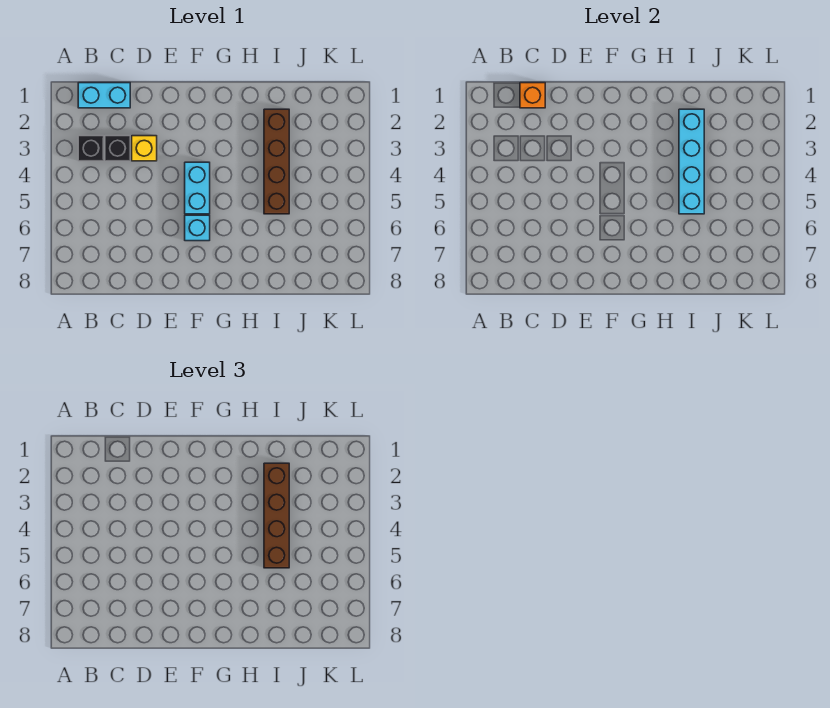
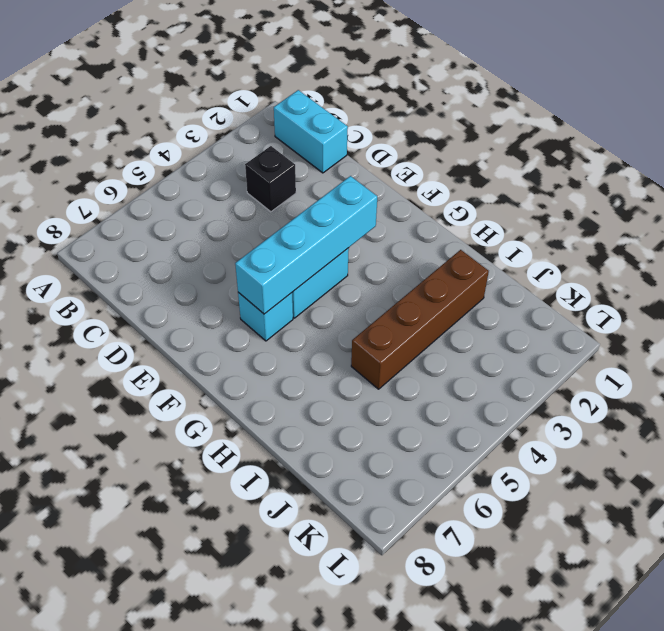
cyan 1x4 brick [235,176,377,314] -> cyan 1x4 brick moved to [679,109,704,214]
none -> black 1x1 brick [78,136,104,161]
none -> yellow 1x1 brick [132,136,157,161]

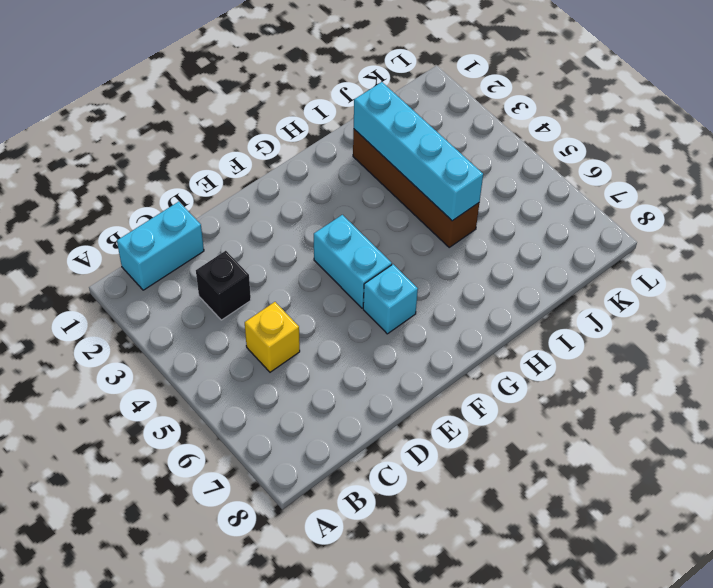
yellow 1x1 brick [245,302,300,372] -> yellow 1x1 brick moved to [132,136,157,161]
none -> black 1x1 brick [78,136,104,161]
none -> orange 1x1 brick [520,83,545,108]

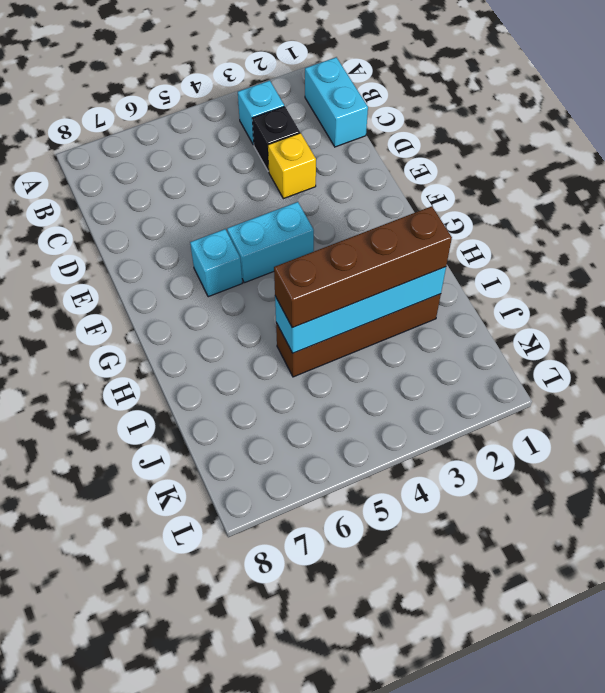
cyan 1x1 brick [238,81,284,145] -> black 1x1 brick [78,136,104,161]
none -> orange 1x1 brick [520,83,545,108]

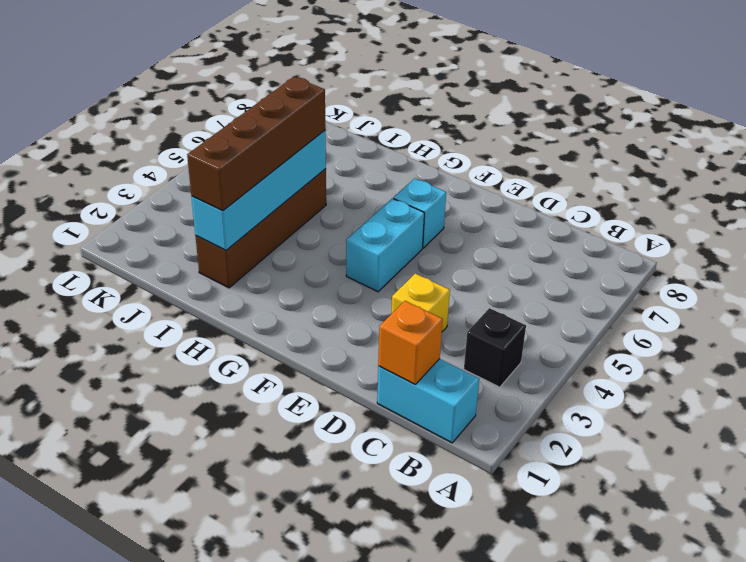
none -> black 1x1 brick [105,136,130,161]

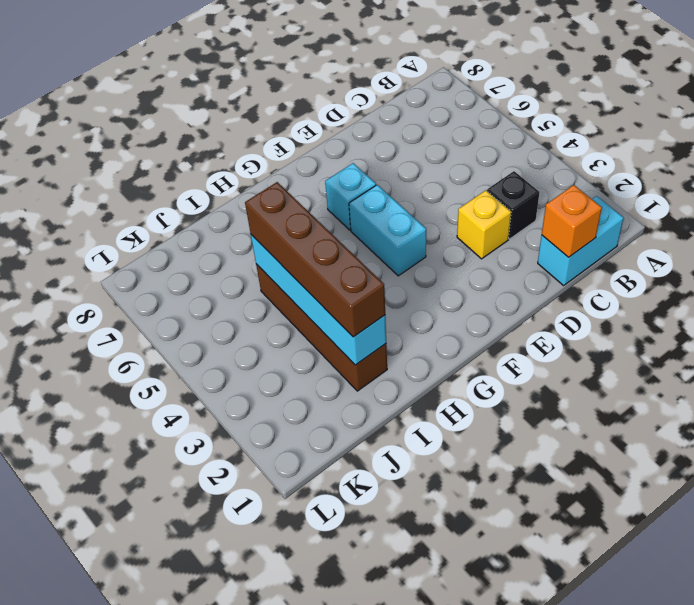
none -> black 1x1 brick [78,136,104,161]

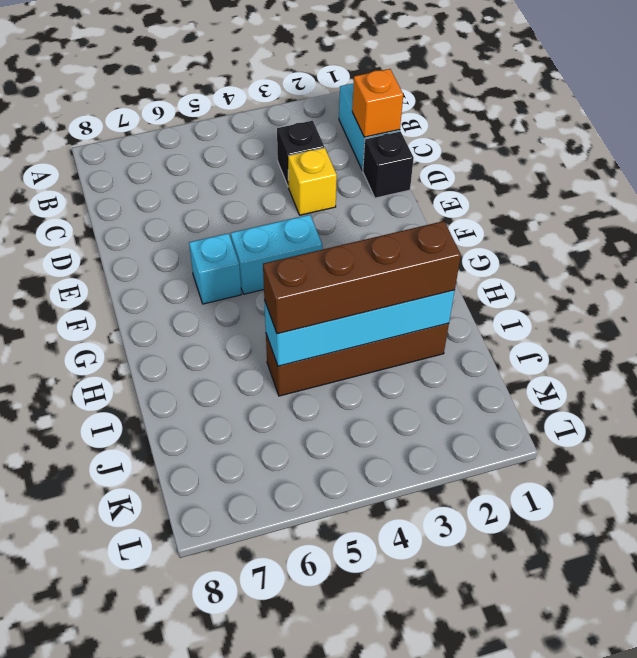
black 1x1 brick [363,131,414,198] -> black 1x1 brick moved to [78,136,104,161]

